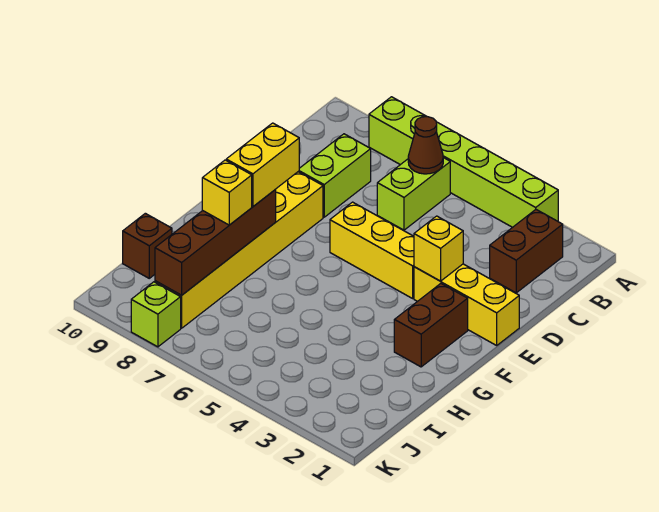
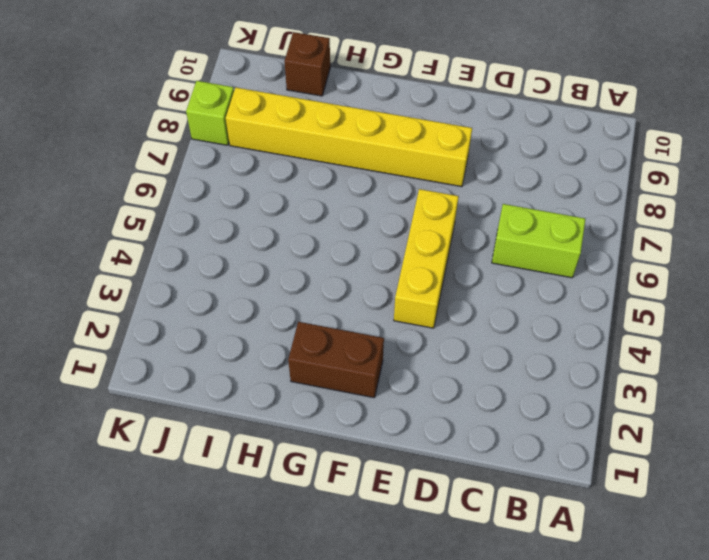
none -> lime 1x6 brick [369,97,558,227]
none -> brown 1x2 brick [490,210,563,293]
none -> lime 1x2 brick [298,134,371,217]

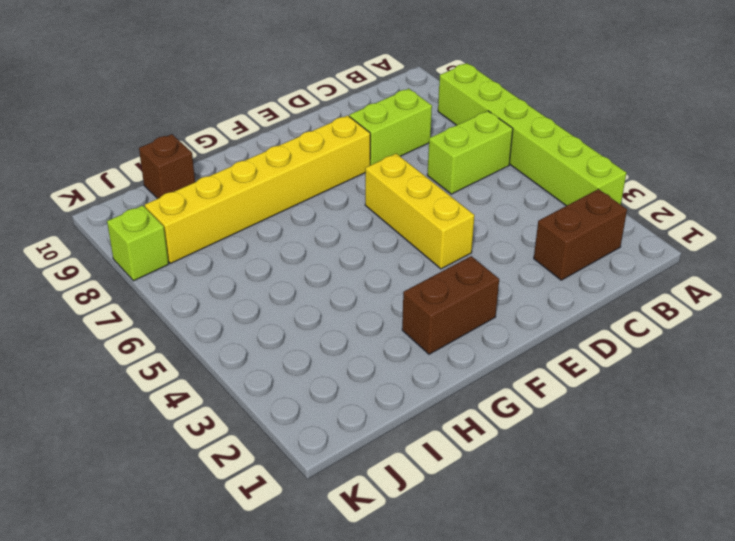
none -> yellow 1x3 brick [414,264,519,345]
none -> brown 1x1 cone [408,117,443,174]
none -> yellow 1x1 brick [414,216,463,281]

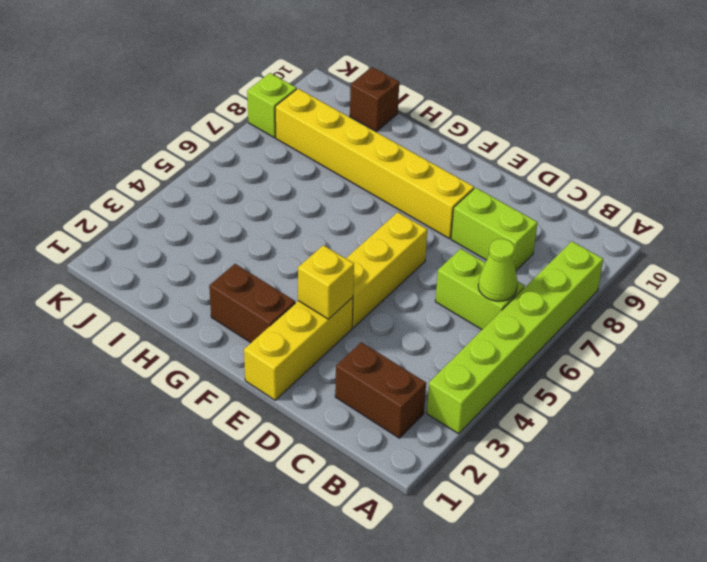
lime 1x1 cone [478,239,518,301] -> brown 1x1 cone [408,117,443,174]
none -> brown 1x4 brick [155,190,276,295]
none -> yellow 1x2 brick [226,123,299,207]
none -> yellow 1x1 brick [202,160,252,225]

